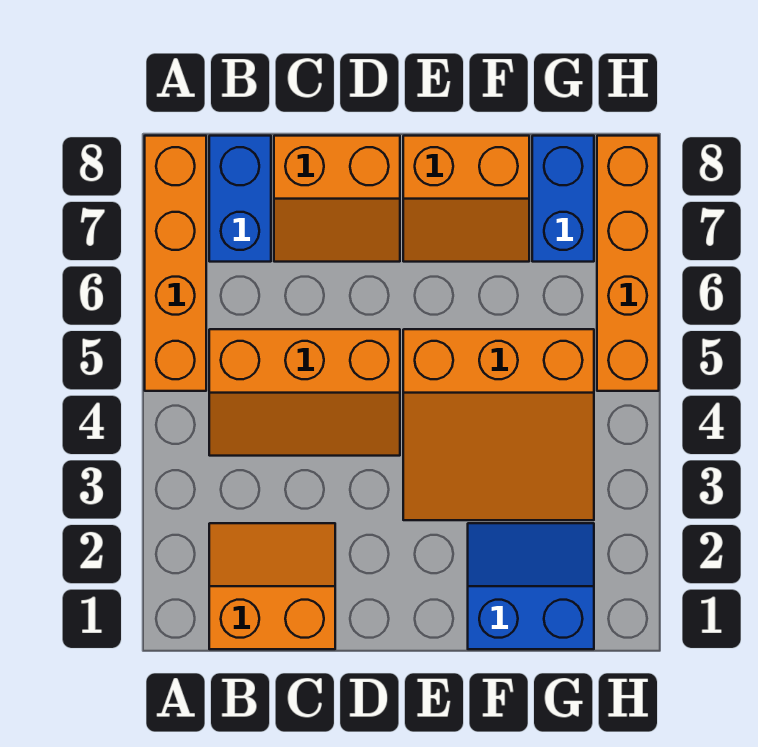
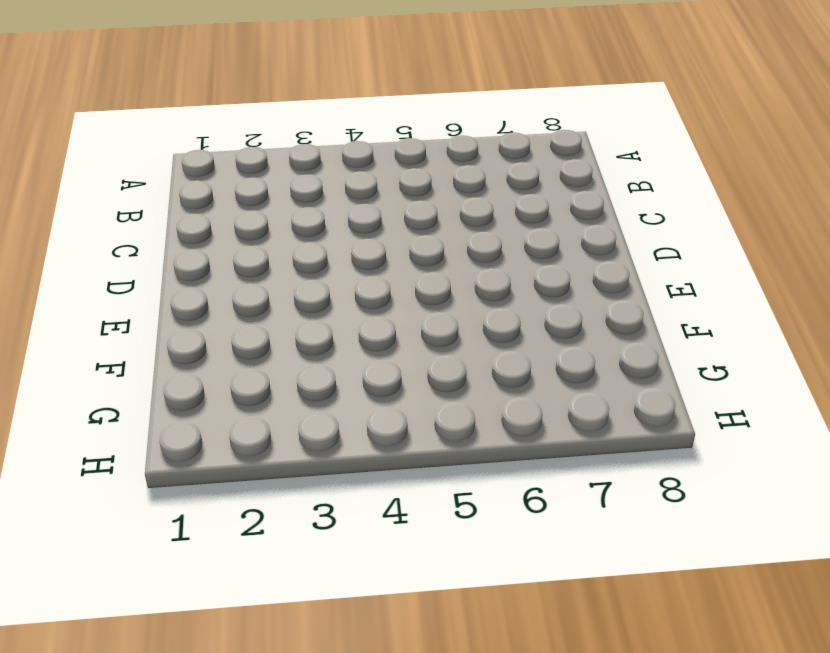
none -> orange 1x4 brick [145,136,206,391]
none -> orange 2x2 slope [209,523,335,649]

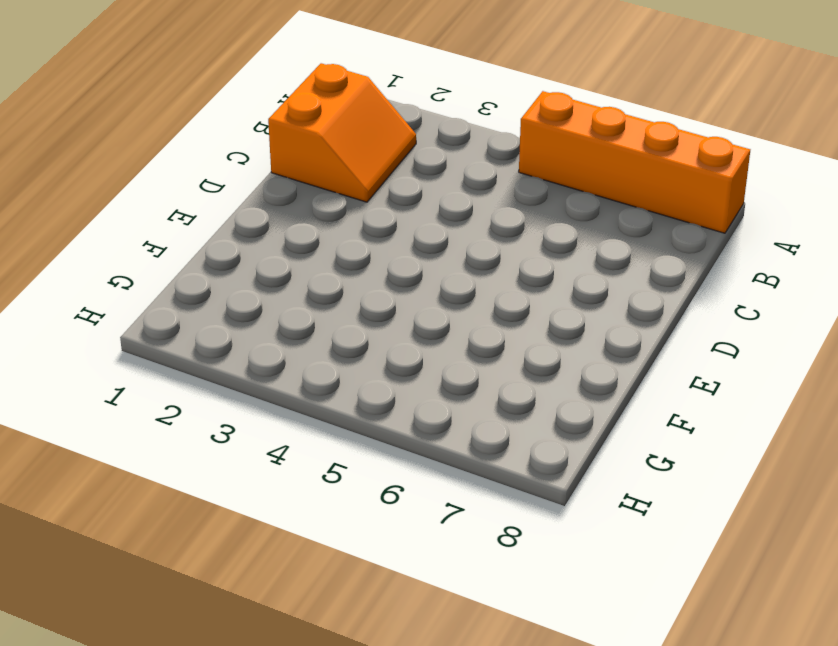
none -> orange 2x3 slope [209,329,400,456]
none -> blue 1x2 brick [209,136,271,262]

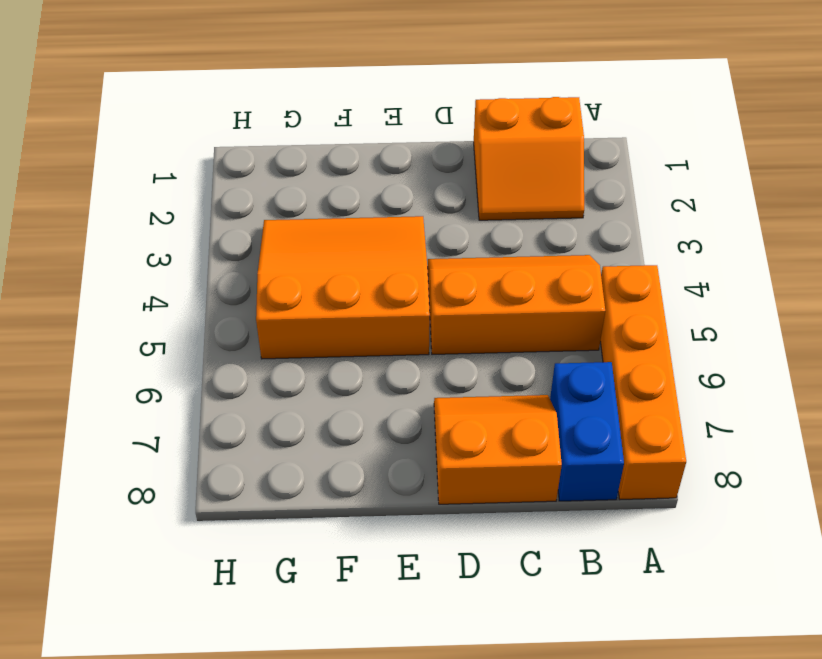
none -> orange 2x2 slope [403,136,529,262]
none -> blue 2x2 slope [468,523,594,649]

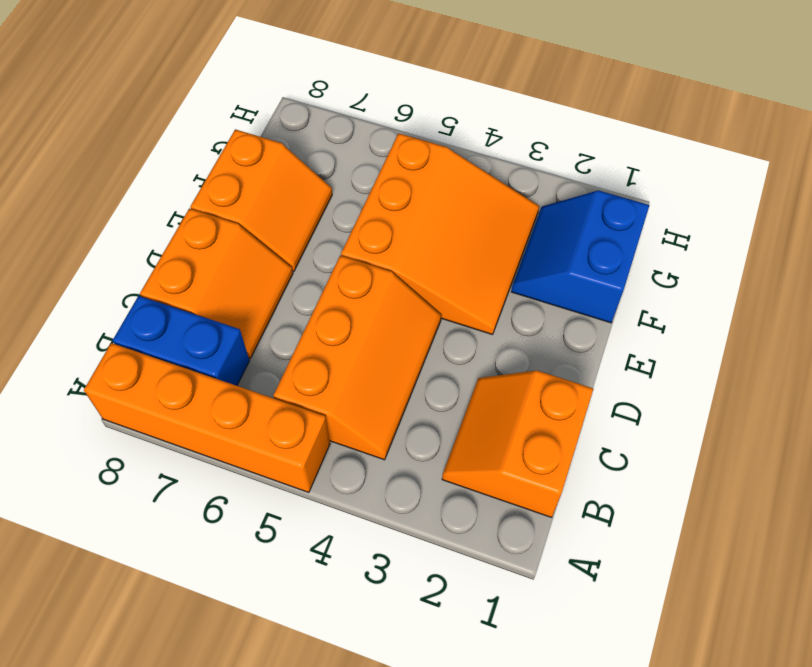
none -> blue 1x2 brick [532,136,594,262]
none -> orange 1x4 brick [597,136,659,391]

